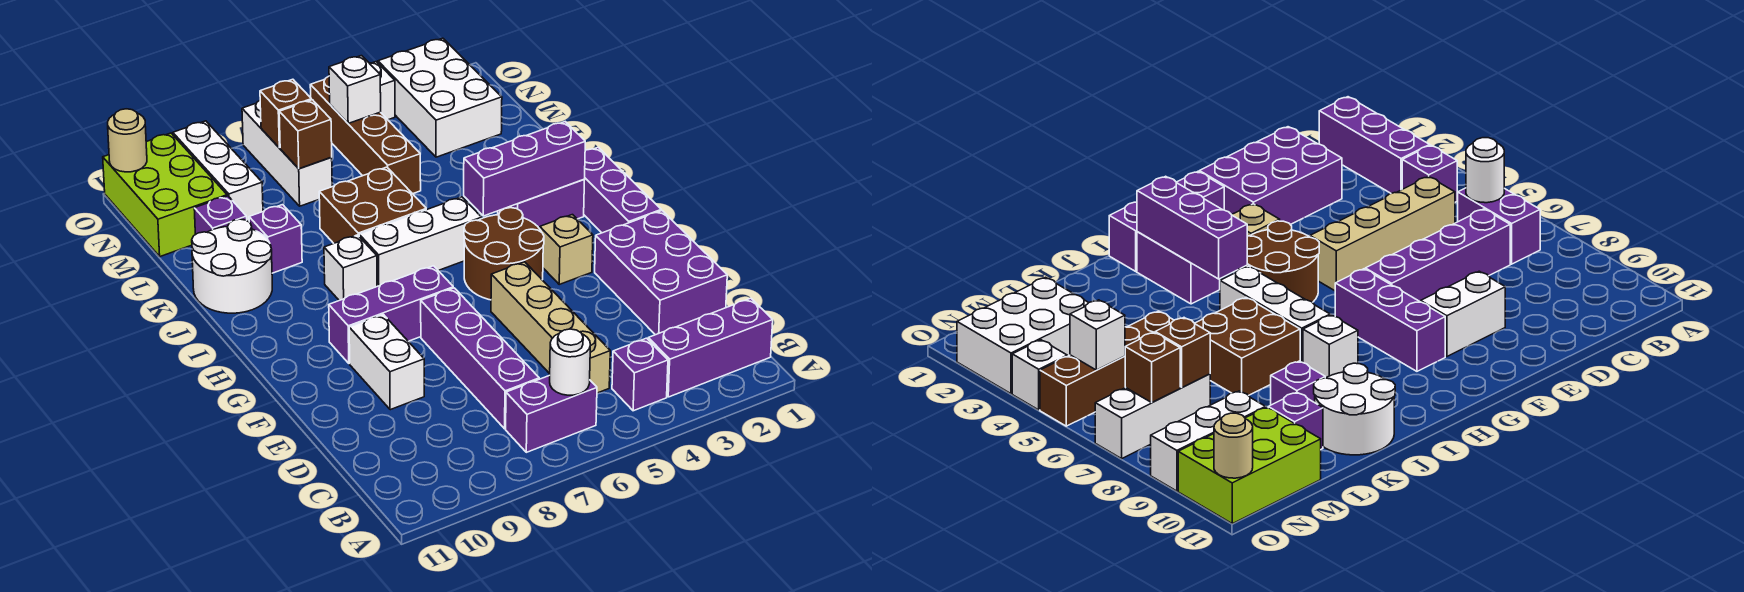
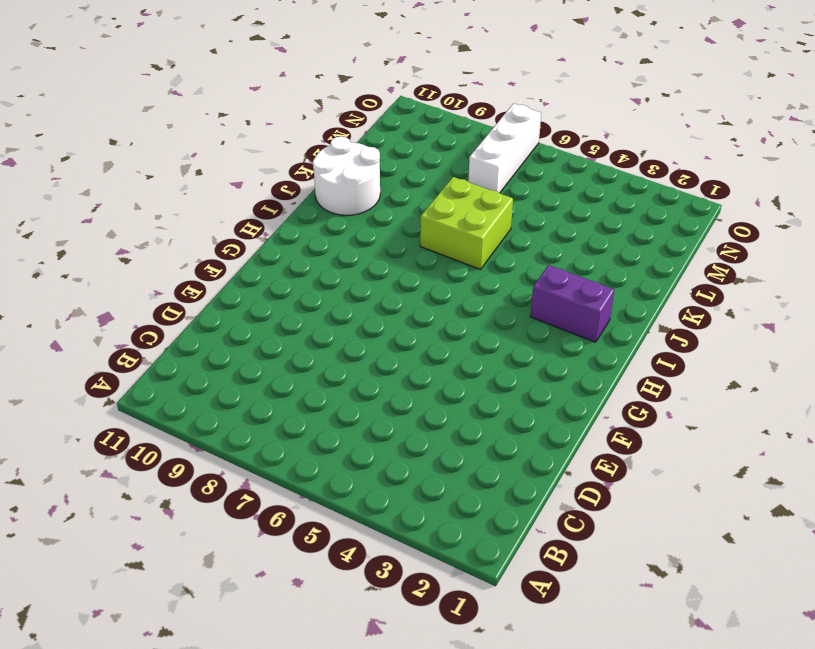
lime 2x2 brick [420,177,513,269] -> brown 2x2 brick [319,167,426,243]
none -> purple 1x3 brick [648,298,773,397]
none -> purple 1x1 brick [612,338,668,411]
none -> purple 1x2 brick [506,375,597,452]
none -> tan 1x4 brick [491,262,610,393]

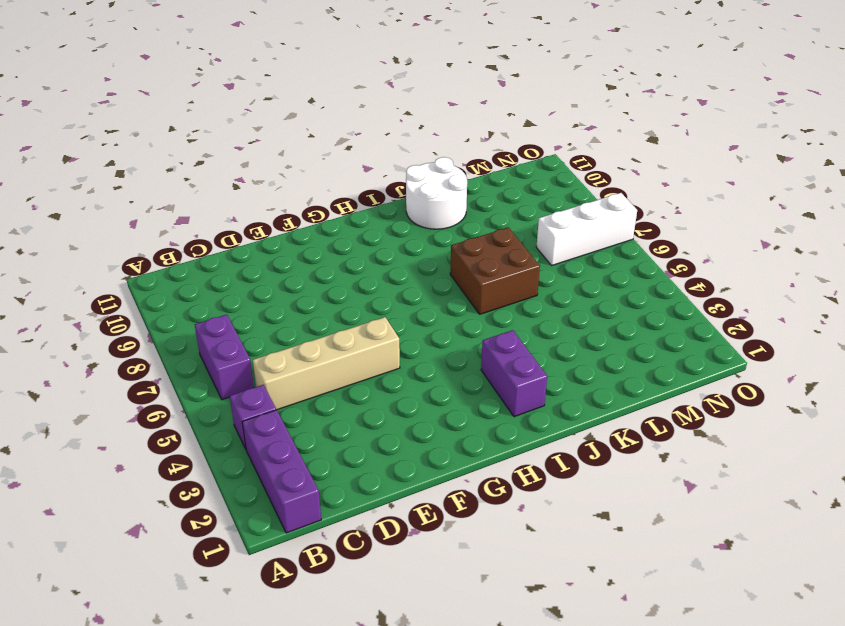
none -> purple 1x4 brick [421,288,539,429]
none -> purple 2x3 brick [595,211,727,335]
none -> white 1x2 brick [349,314,424,410]
none -> purple 1x3 brick [584,147,661,233]

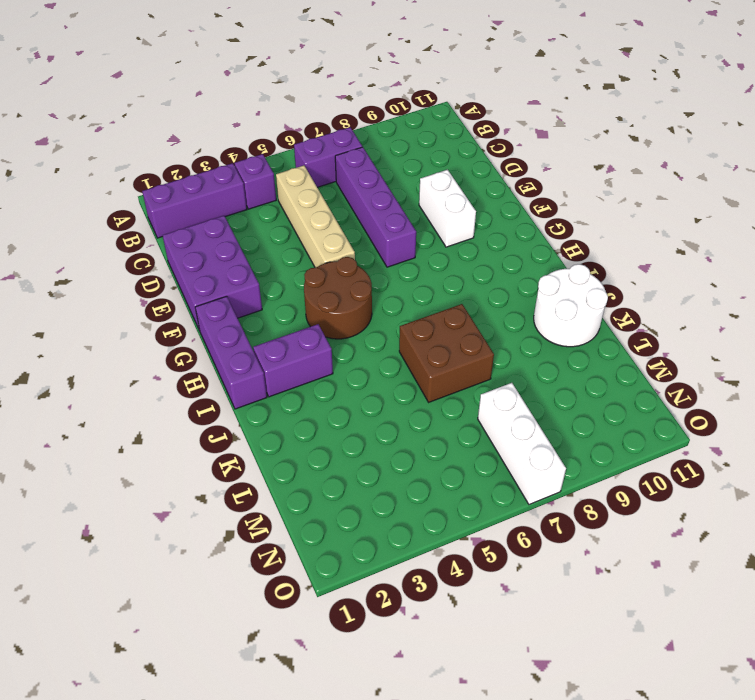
none -> tan 1x1 brick [540,215,593,284]
none -> purple 1x3 brick [329,266,453,363]
none -> white 1x3 brick [359,197,482,286]
none -> white 1x1 brick [324,235,377,300]

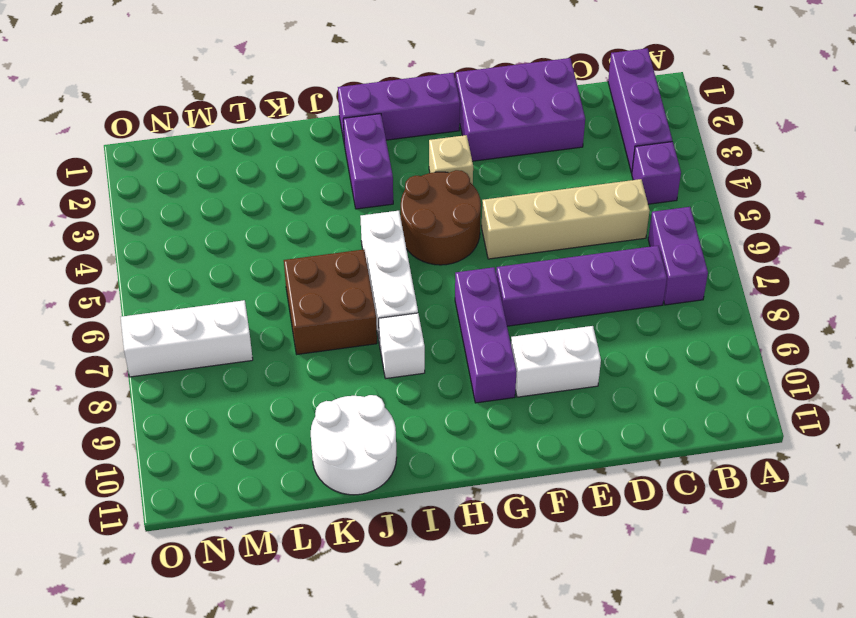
none -> purple 1x1 brick [249,205,302,273]
none -> brown 1x4 brick [310,76,421,194]
none -> purple 1x1 brick [194,196,247,235]
none -> white 2x3 brick [378,38,502,157]

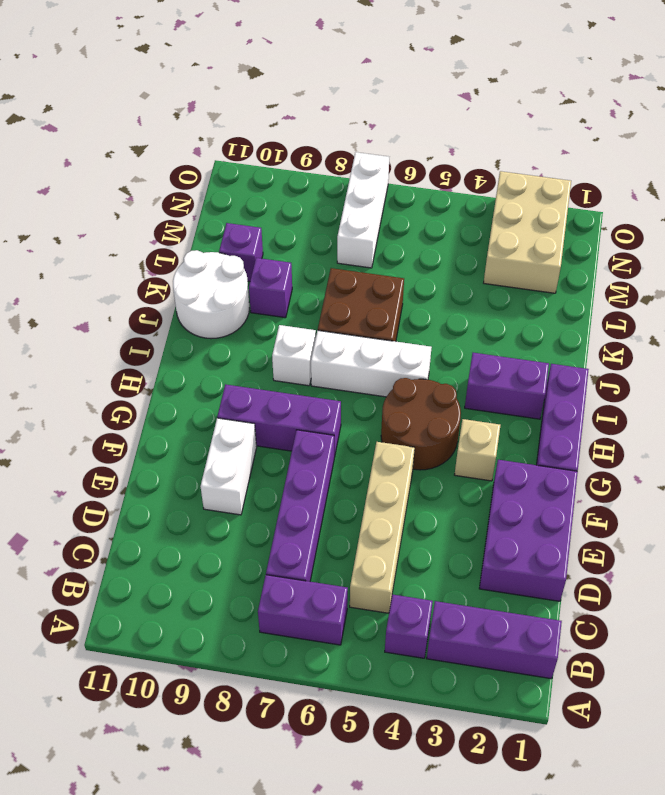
tan 2x3 brick [484,171,571,293] -> white 2x3 brick [378,38,502,157]
none -> brown 1x4 brick [310,76,421,194]
none -> white 1x3 brick [173,121,263,222]
none -> lime 2x3 brick [103,133,227,257]
none -> white 1x1 brick [370,62,395,120]

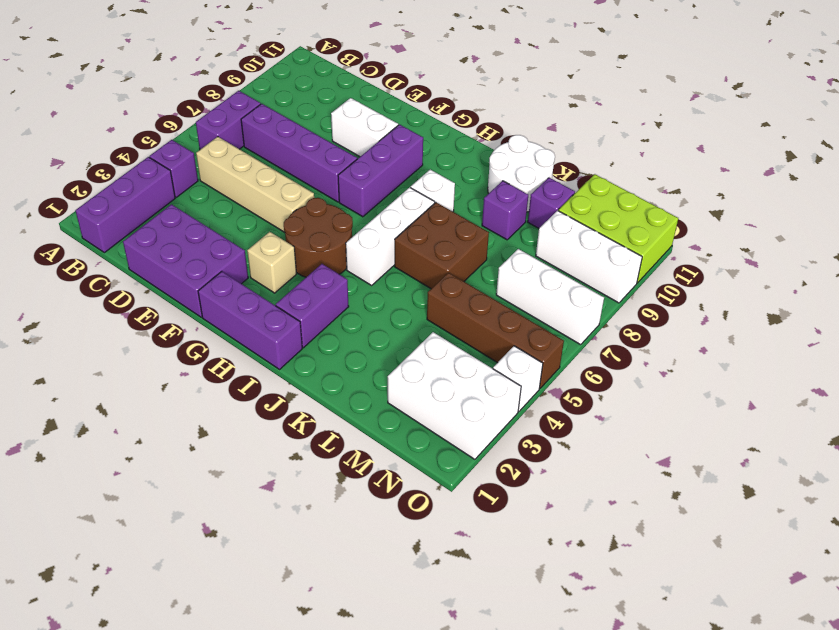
none -> white 1x1 round brick [550,329,590,395]
none -> purple 1x3 brick [464,122,585,216]
none -> brown 1x1 brick [279,100,332,169]
none -> white 1x1 brick [329,56,381,123]

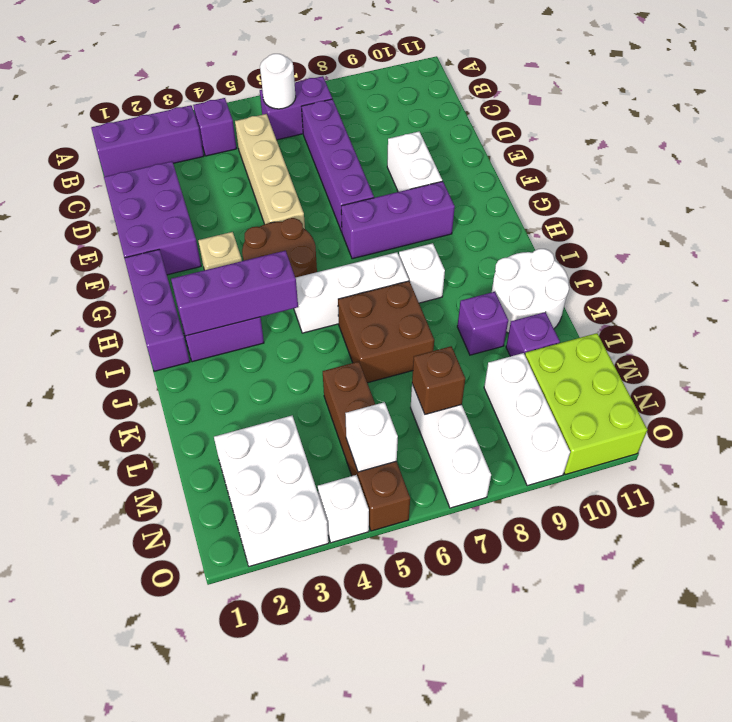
none -> brown 1x1 brick [260,79,312,148]
none -> tan 1x1 round brick [108,109,147,172]

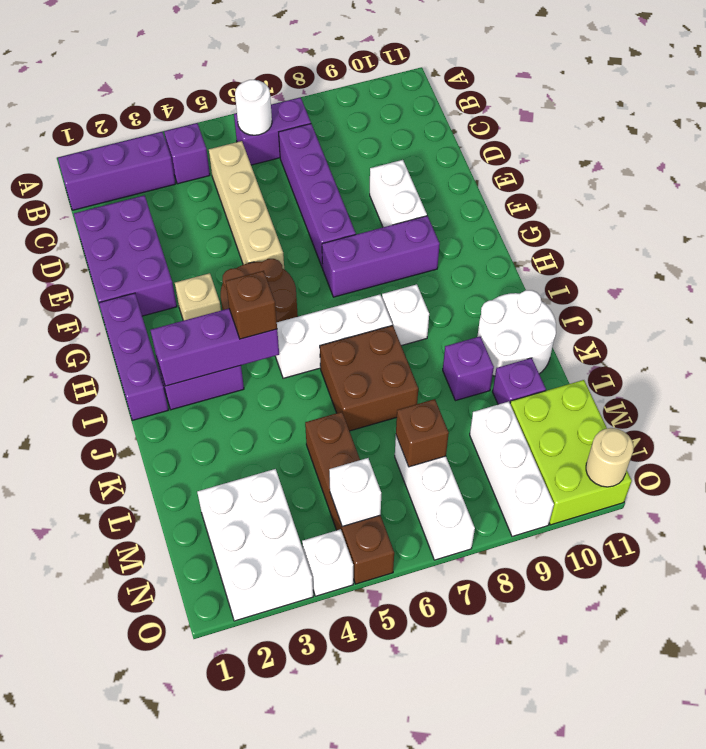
brown 1x1 brick [226,271,277,339] -> brown 1x1 brick moved to [260,79,312,148]

